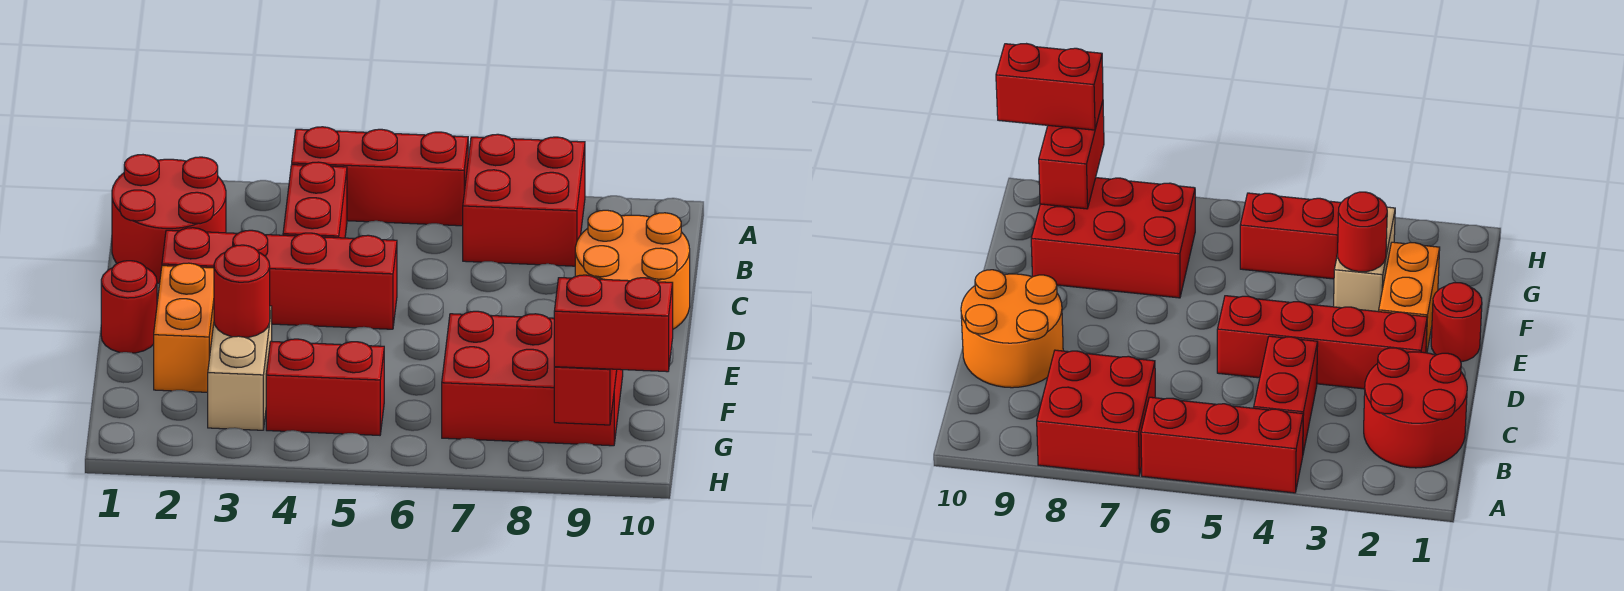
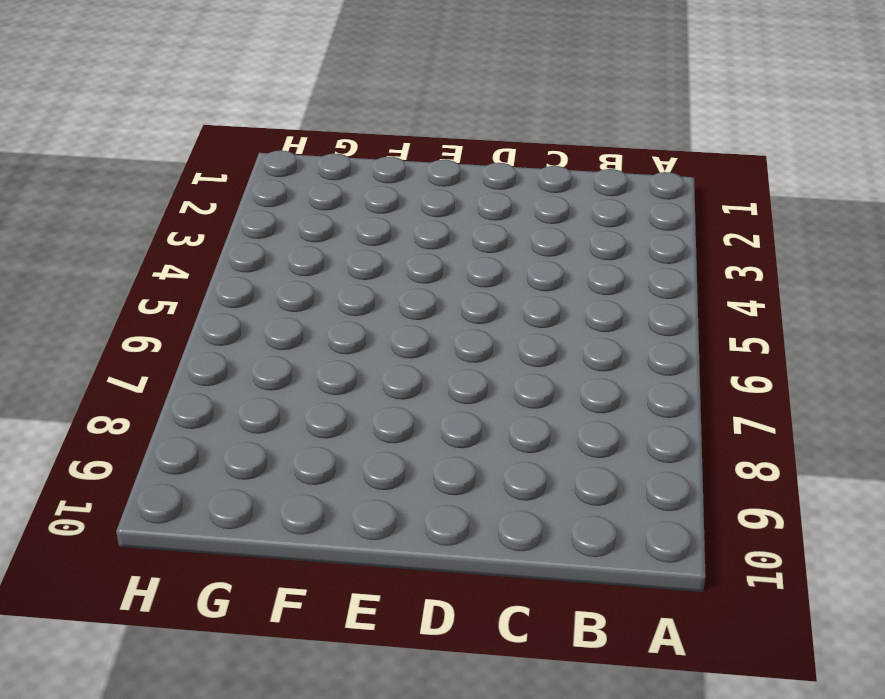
none -> red 1x3 brick [292,127,468,226]
none -> red 2x2 brick [463,134,585,266]
none -> red 2x2 round brick [112,155,226,283]

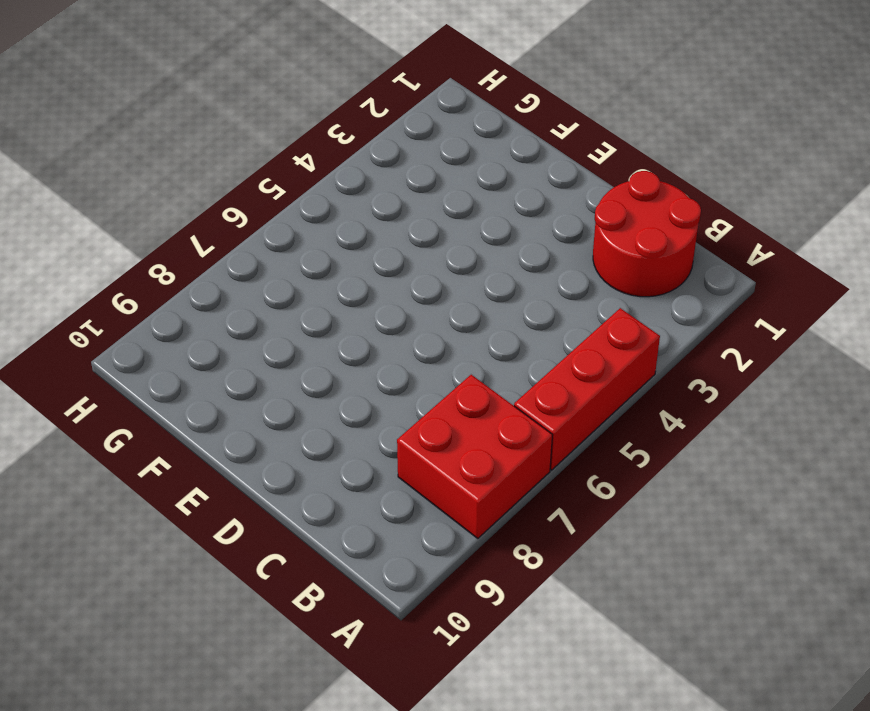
none -> red 1x2 brick [283,162,347,238]
none -> orange 2x2 round brick [575,210,690,329]
none -> red 1x4 brick [162,228,397,329]

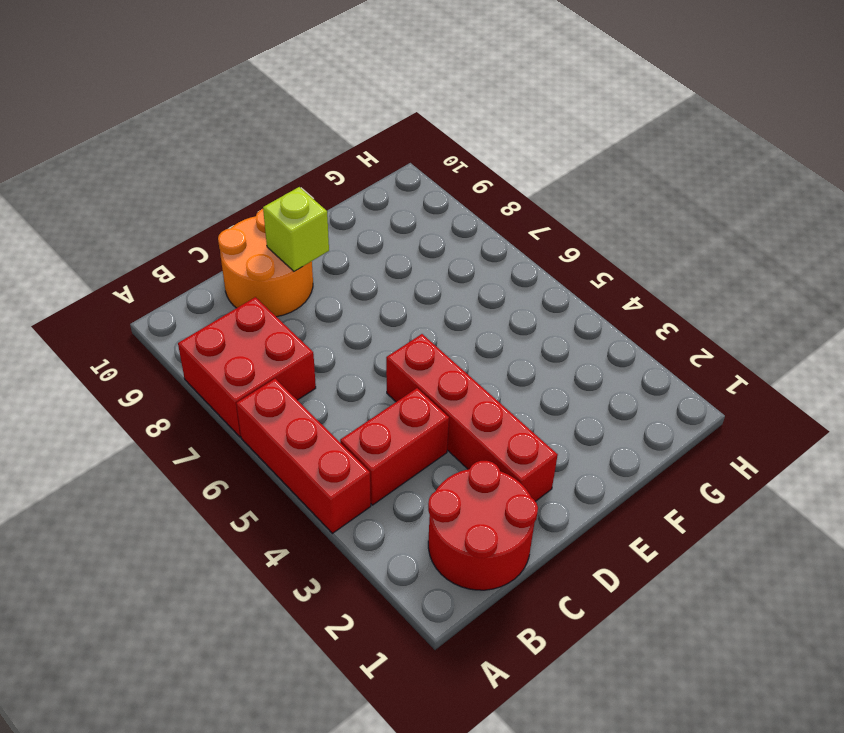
lime 1x1 brick [263,187,329,271] -> none
none -> red 1x1 round brick [101,261,157,353]
none -> orange 1x2 brick [154,263,214,392]
none -> tan 1x2 brick [208,306,272,430]

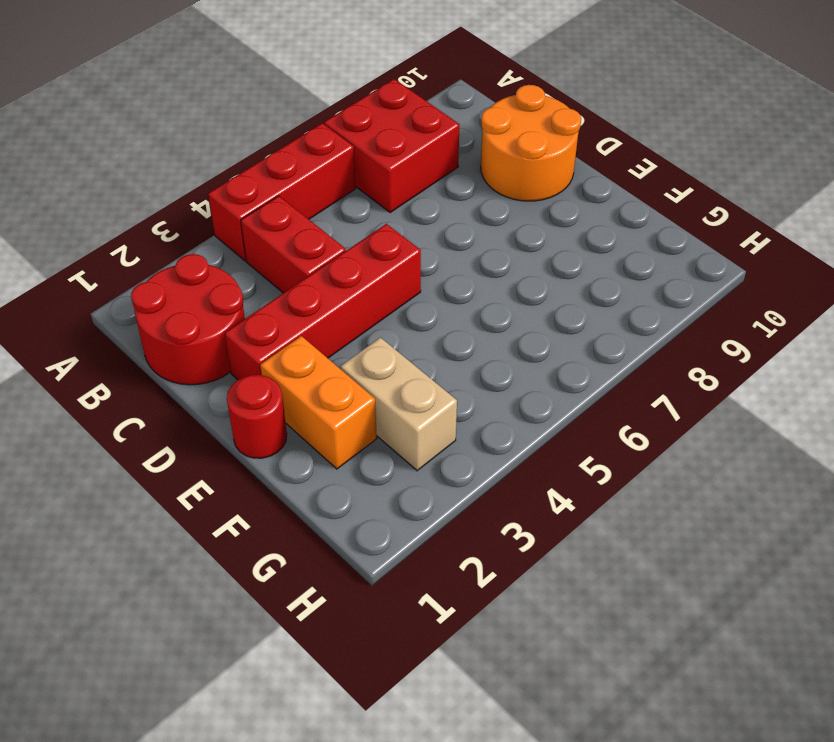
none -> red 2x3 brick [442,311,623,446]
none -> red 1x2 brick [266,339,384,435]
none -> red 1x1 round brick [214,245,270,338]

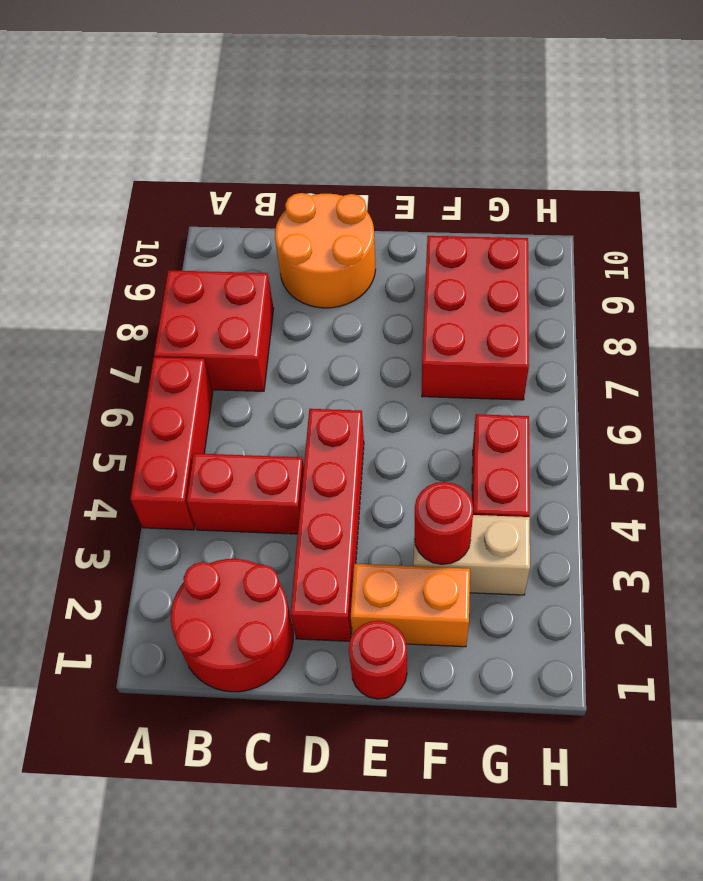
none -> red 1x2 brick [554,367,617,425]
none -> red 1x2 brick [554,275,673,372]

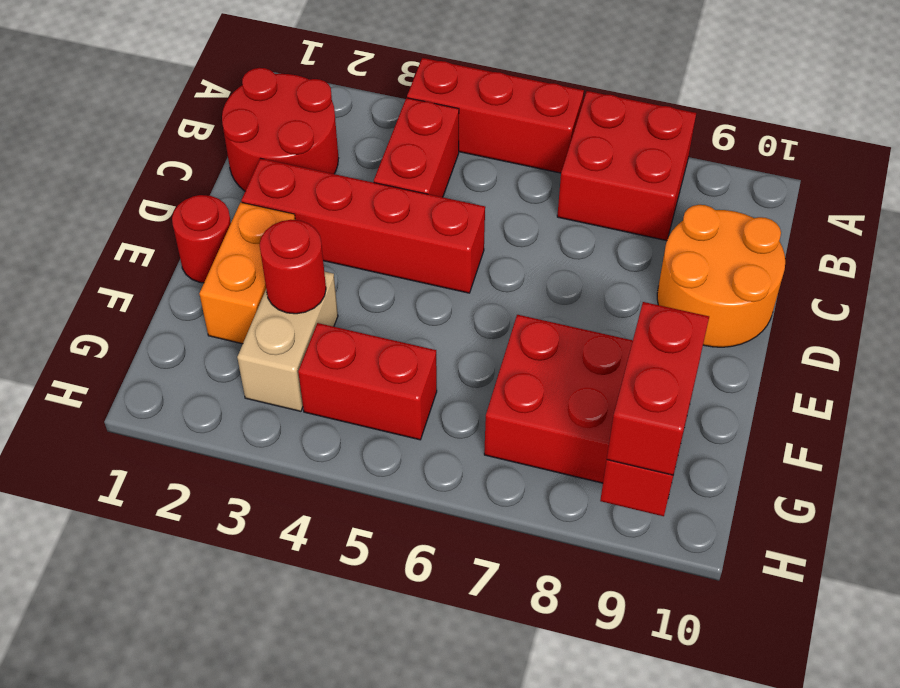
red 1x2 brick [607,302,709,475] -> red 1x2 brick turned to [554,275,673,372]

